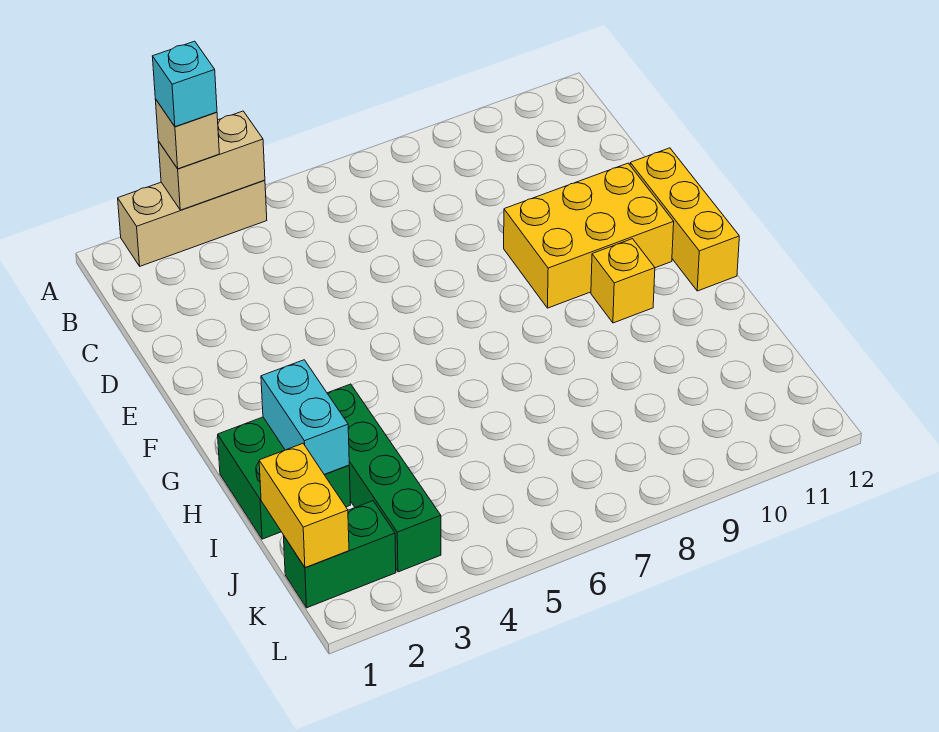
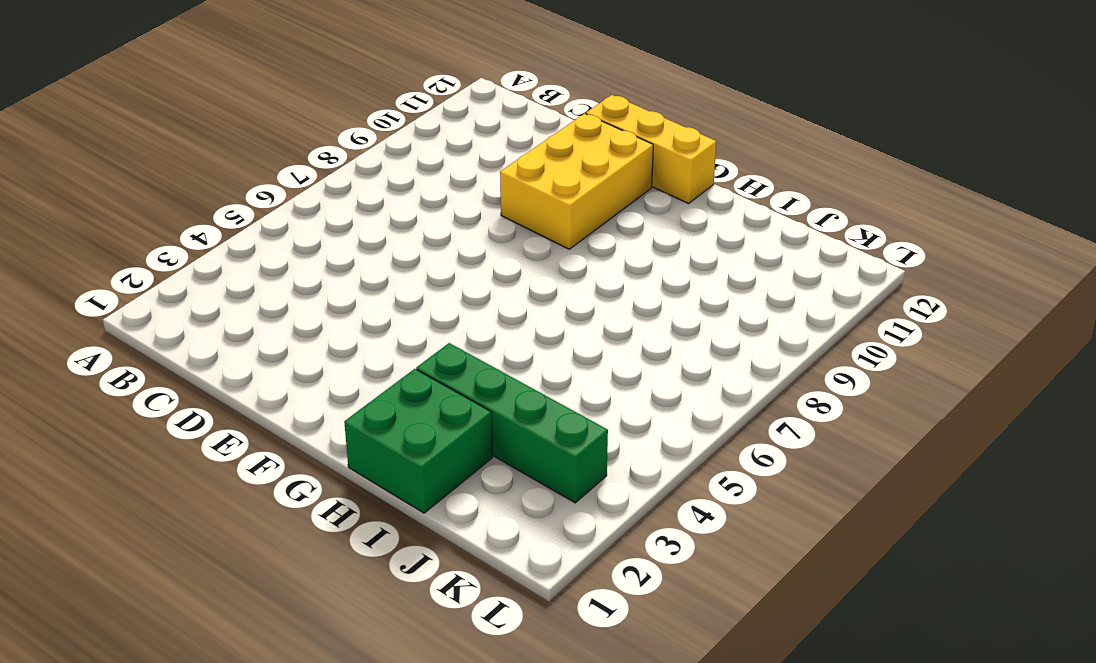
none -> tan 1x3 brick [118,180,267,266]
none -> yellow 1x1 brick [591,239,655,323]
none -> green 1x2 brick [284,501,396,608]

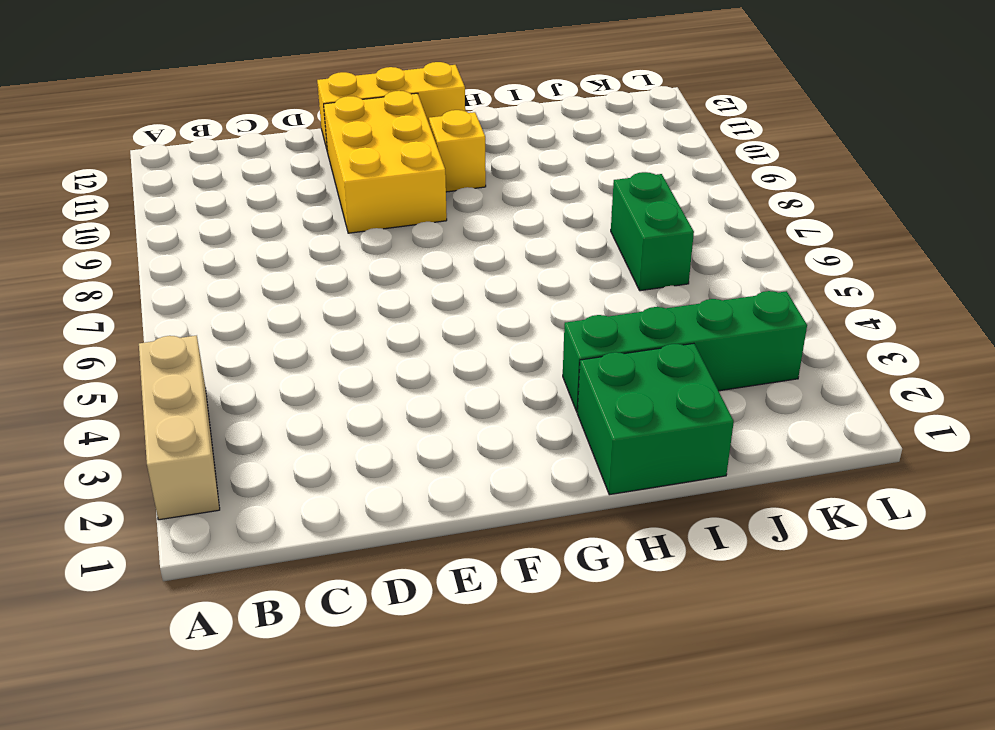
green 1x2 brick [611,172,694,291] -> green 1x2 brick moved to [284,501,396,608]
none -> tan 1x2 brick [158,111,265,210]
none -> cyan 1x2 brick [261,360,349,475]
none -> yellow 1x2 brick [259,444,349,568]

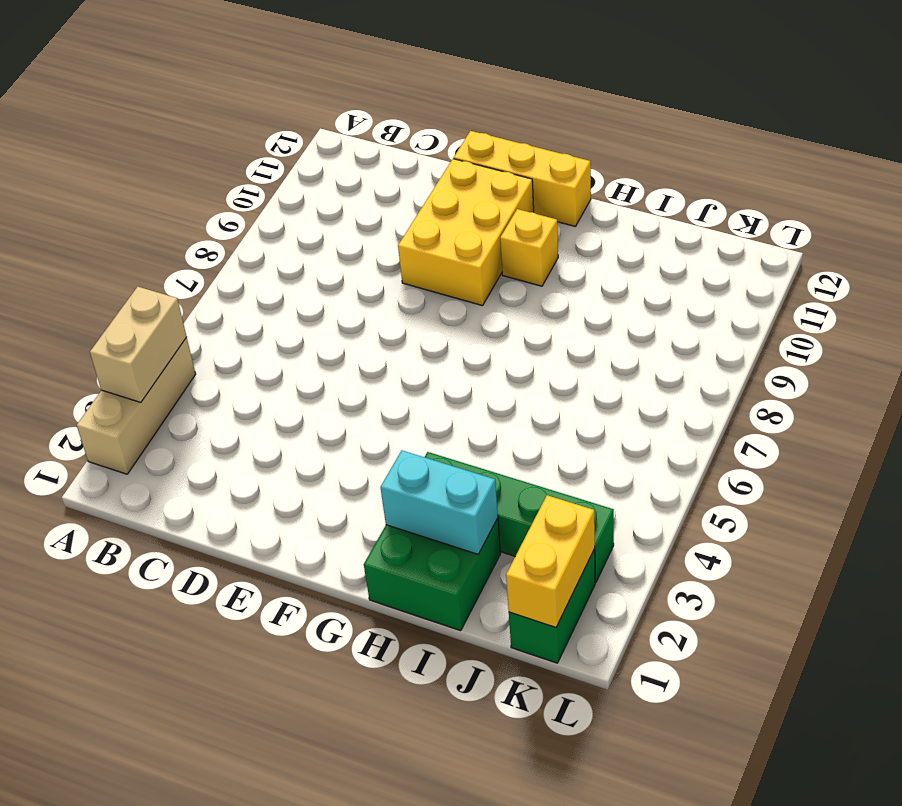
yellow 1x2 brick [506,495,595,627] -> yellow 1x2 brick turned to [259,444,349,568]
none -> tan 1x1 brick [155,99,219,169]
none -> cyan 1x1 brick [152,41,217,127]

